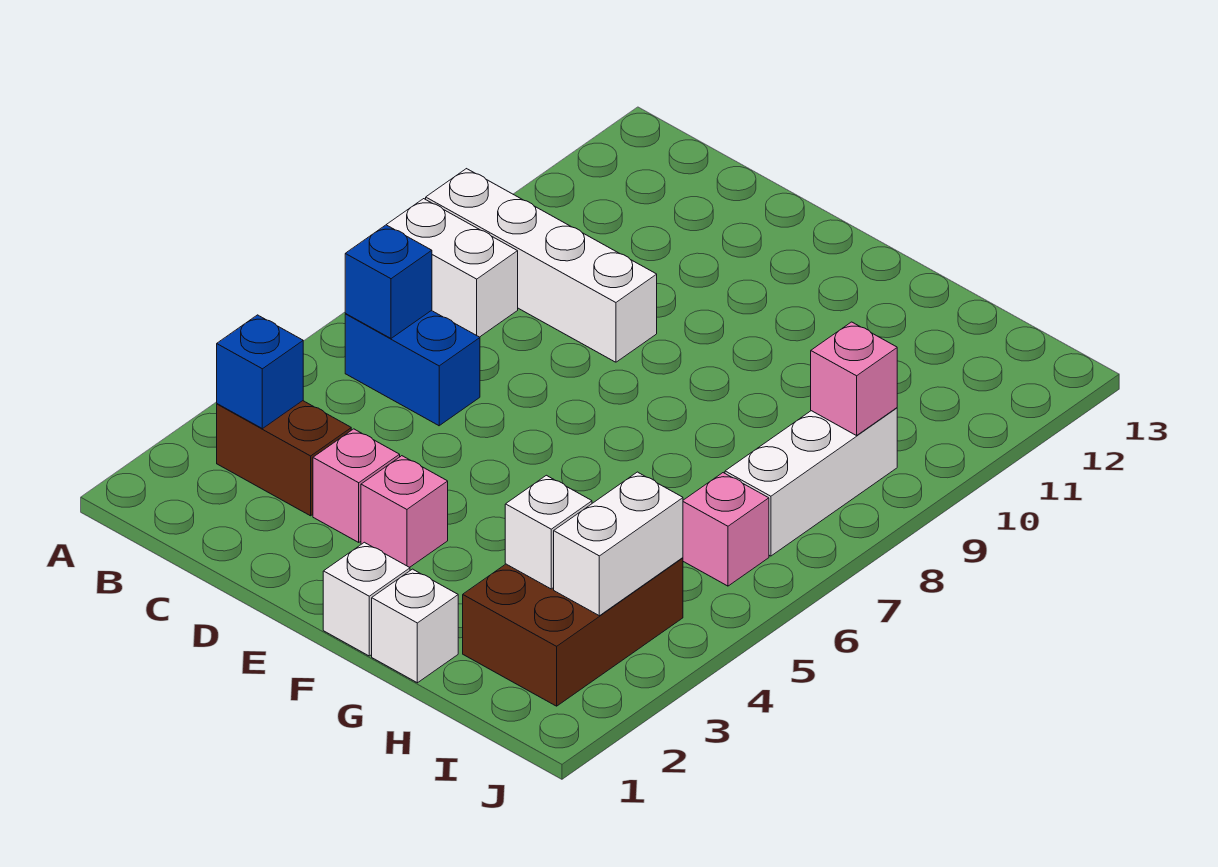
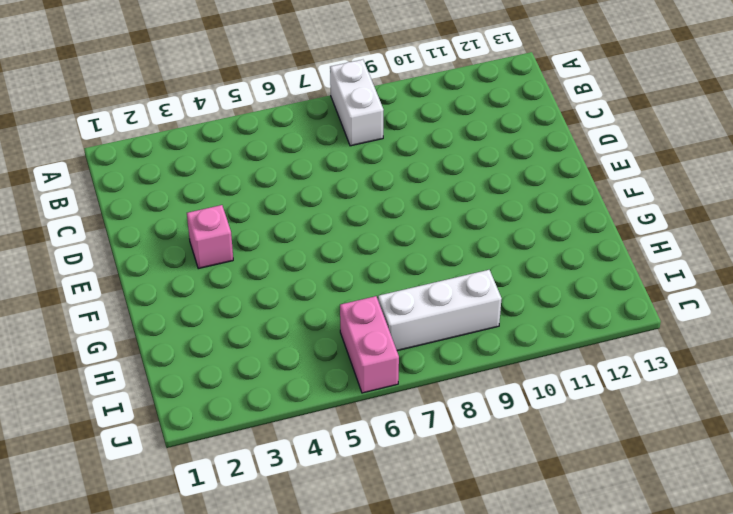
pink 1x2 brick [340,296,399,393] -> pink 1x1 brick [683,473,769,586]
none -> white 1x4 brick [426,169,657,362]
none -> brown 1x2 brick [217,401,351,516]
none -> blue 1x2 brick [345,311,480,426]

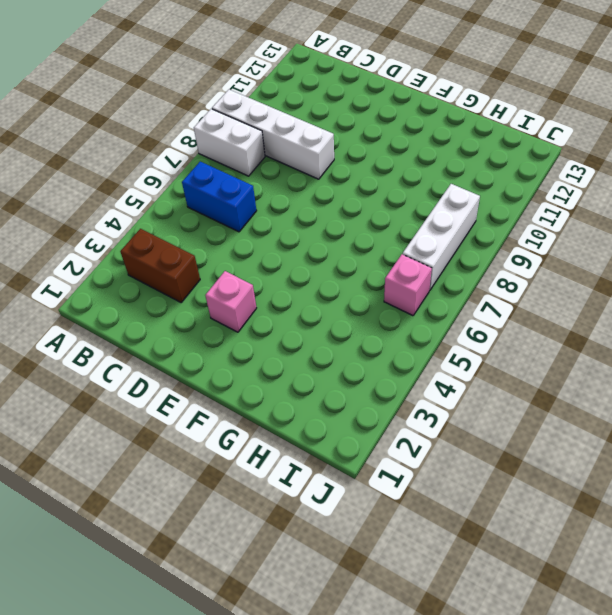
none -> pink 1x1 brick [313,429,400,542]
none -> white 1x1 brick [323,542,410,656]
none -> white 1x1 brick [372,569,458,683]

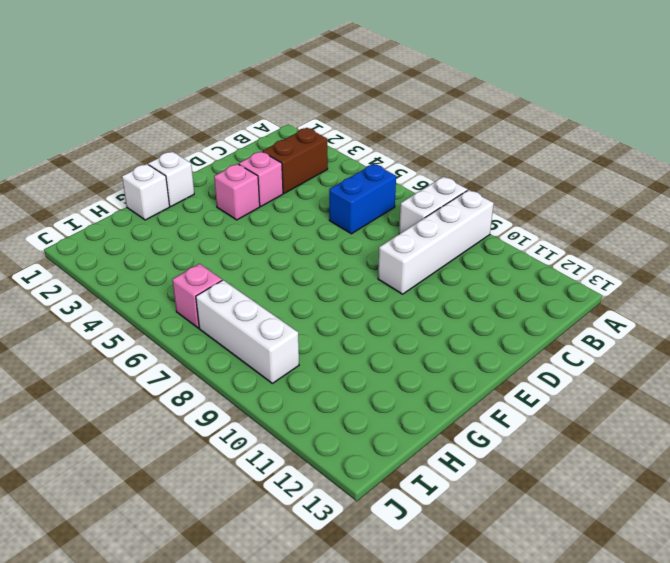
none -> brown 2x3 brick [463,558,683,706]
none -> blue 1x1 brick [217,315,303,429]
none -> blue 1x1 brick [345,225,432,338]

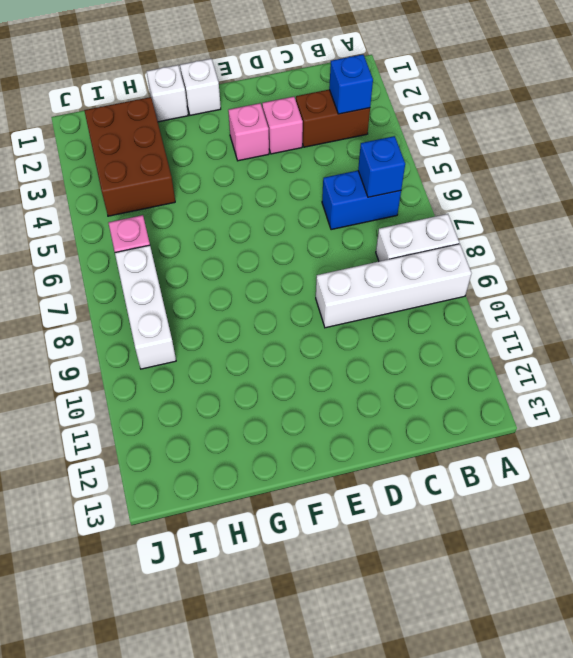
none -> white 1x1 brick [505,475,592,589]
none -> white 1x2 brick [554,472,683,616]
none -> pink 1x1 brick [811,322,897,436]

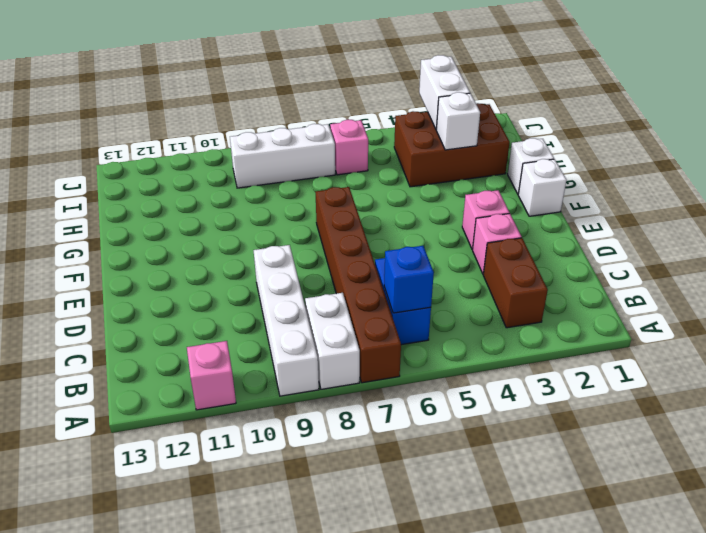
brown 1x6 brick [315,187,401,383] -> none
pink 1x1 brick [187,341,236,410] -> pink 1x1 brick moved to [811,322,897,436]
white 1x2 brick [419,55,470,129] -> white 1x2 brick turned to [554,472,683,616]
none -> blue 1x1 brick [217,315,303,429]

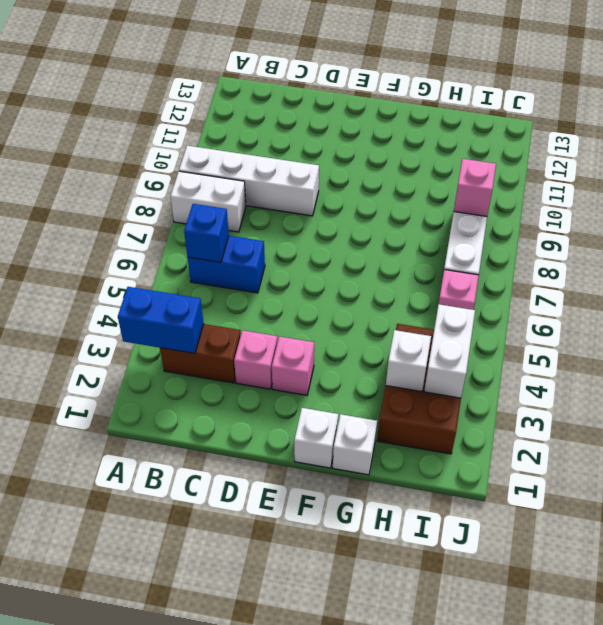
blue 1x2 brick [118,287,204,353] -> blue 1x1 brick [217,315,303,429]

